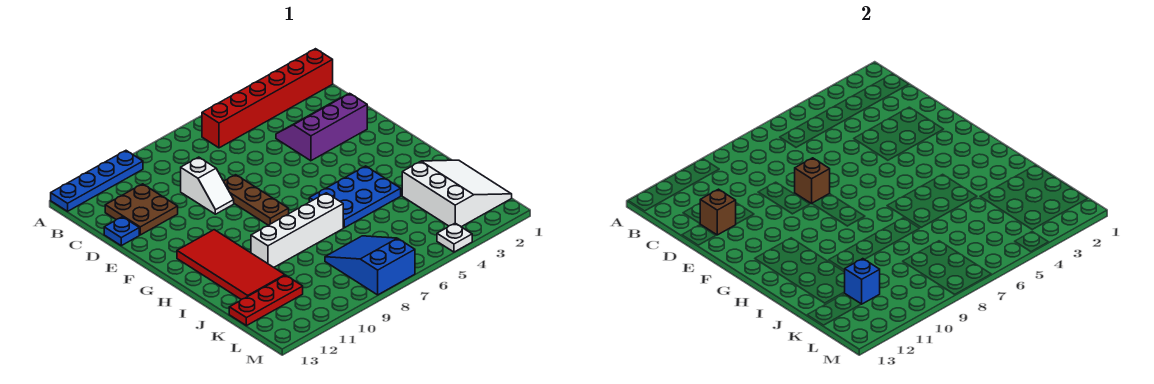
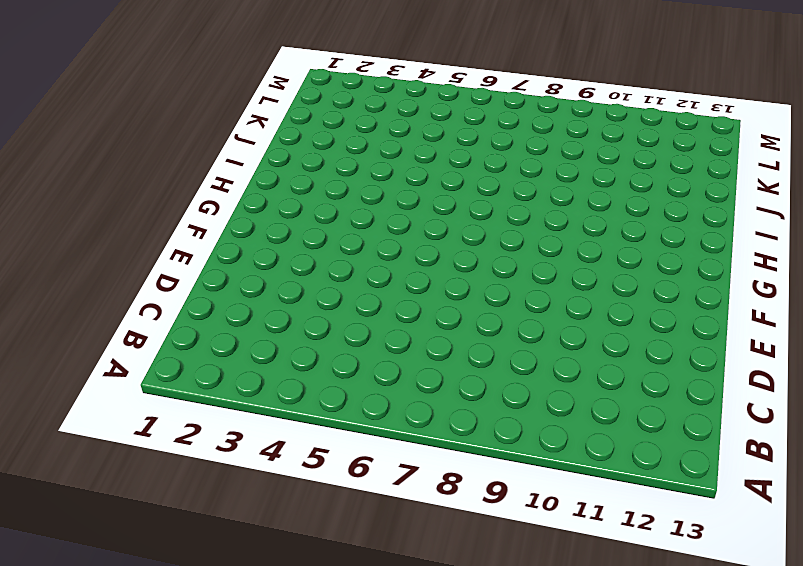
none -> blue 1x4 plate [51,151,143,211]
none -> red 1x6 brick [202,49,333,148]
none -> brown 2x2 plate [105,184,178,235]

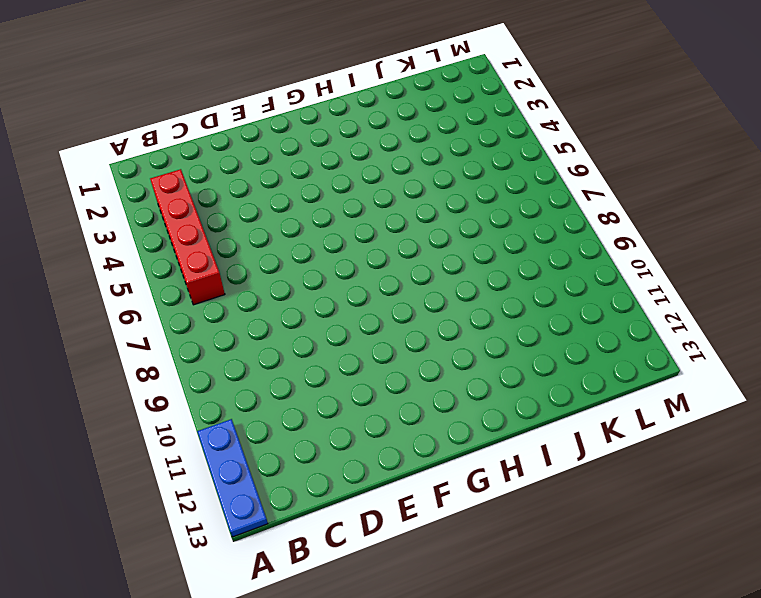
blue 1x3 plate [197,419,268,537] -> blue 1x4 plate [51,151,143,211]
red 1x4 brick [150,169,225,305] -> red 1x6 brick [202,49,333,148]
none -> brown 2x2 plate [105,184,178,235]
none -> purple 2x3 slope [276,93,367,161]
none -> white 1x2 slope [181,157,234,214]

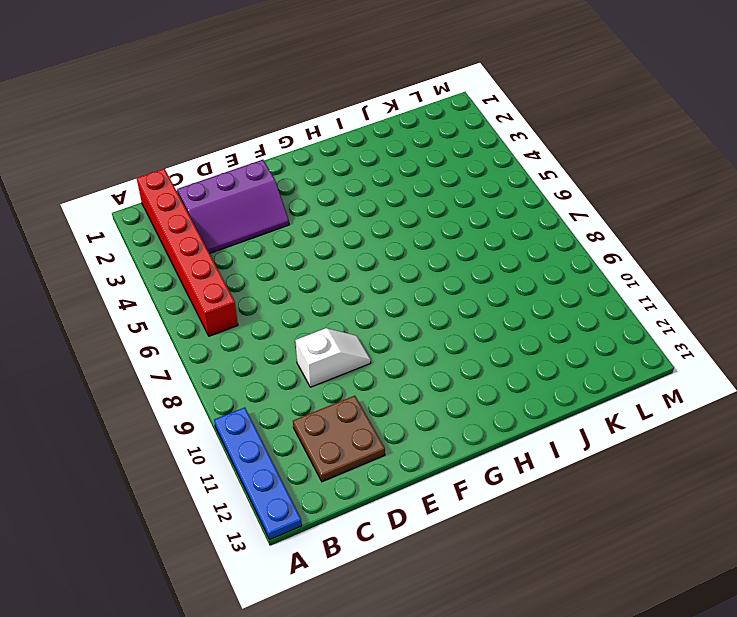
purple 2x3 slope [177,160,289,254] -> purple 2x3 slope turned to [276,93,367,161]
none -> blue 1x1 plate [104,217,139,246]
none -> brown 1x3 plate [224,175,289,225]
none -> red 2x4 tile [177,230,285,299]

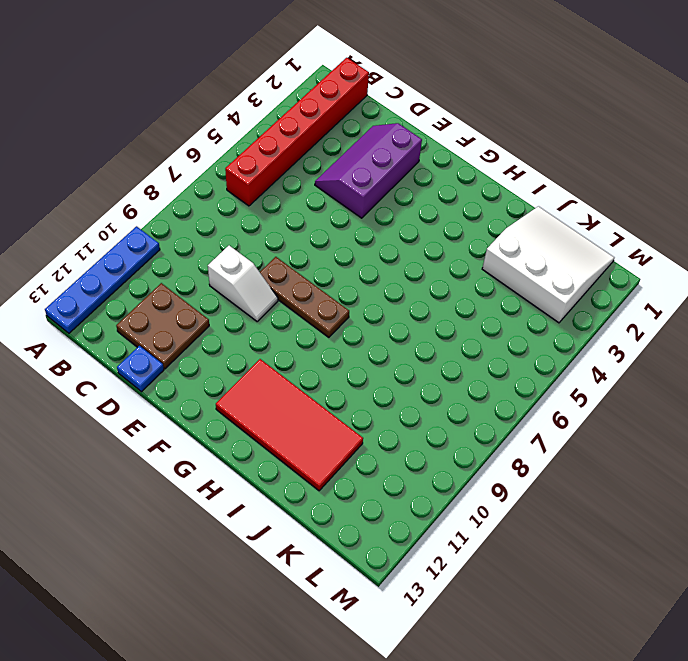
none -> blue 2x3 plate [309,166,401,228]
none -> white 1x4 brick [251,193,343,267]
none -> blue 2x3 slope [325,236,415,295]

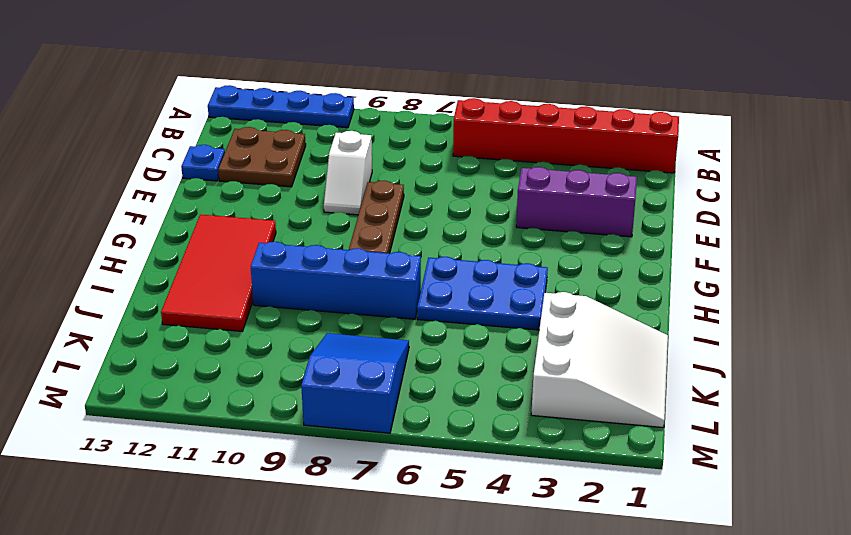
blue 1x4 brick [251,242,421,319] -> white 1x4 brick [251,193,343,267]
none -> red 1x3 plate [229,275,303,326]
none -> white 1x1 plate [437,223,472,252]
none -> brown 1x1 brick [700,189,736,235]

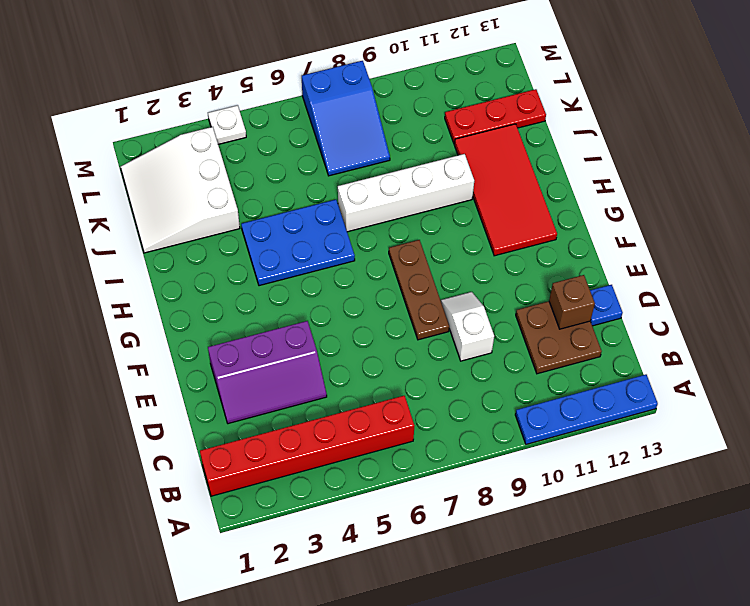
none -> brown 1x1 brick [795,158,830,203]
none -> blue 1x1 brick [845,259,880,304]

